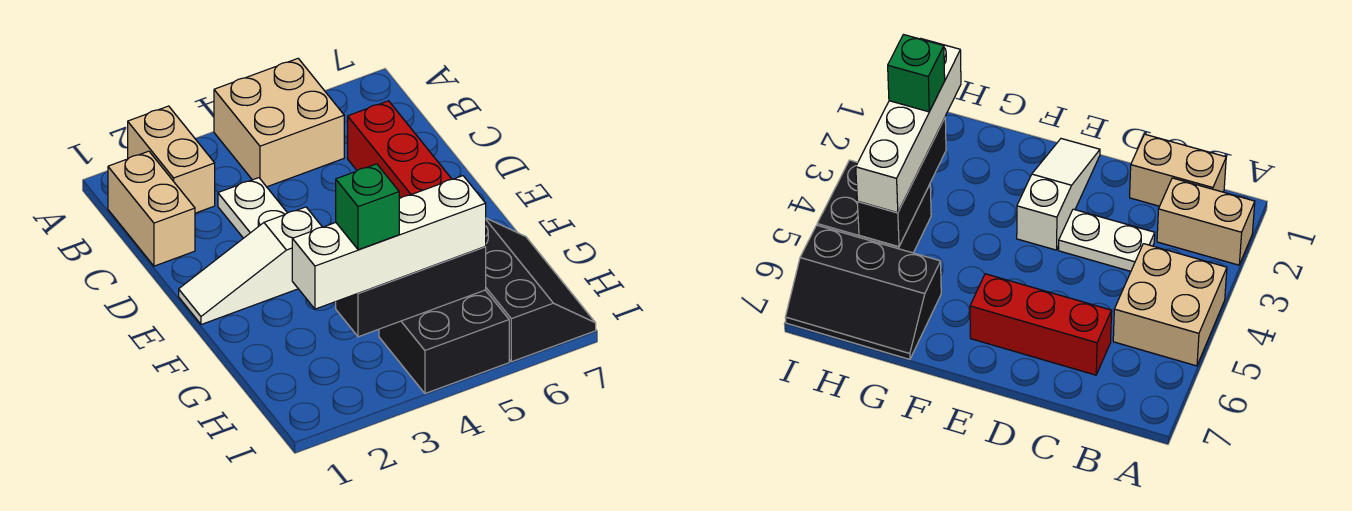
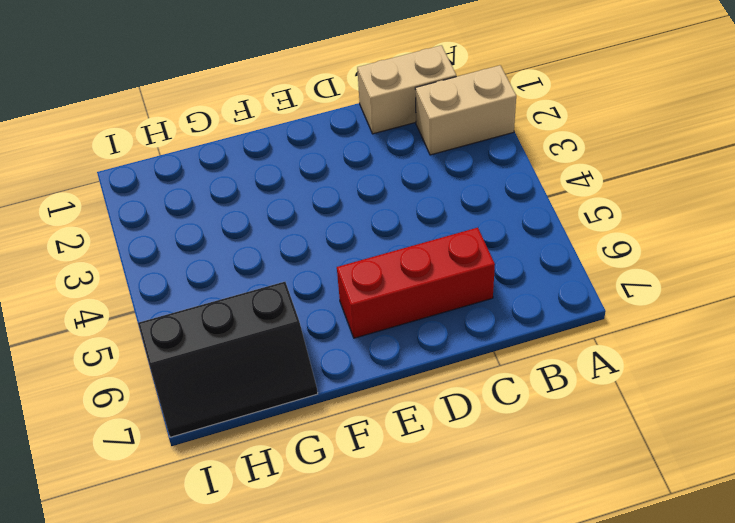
none -> tan 2x2 brick [214,59,344,187]
none -> white 1x2 plate [218,178,287,238]

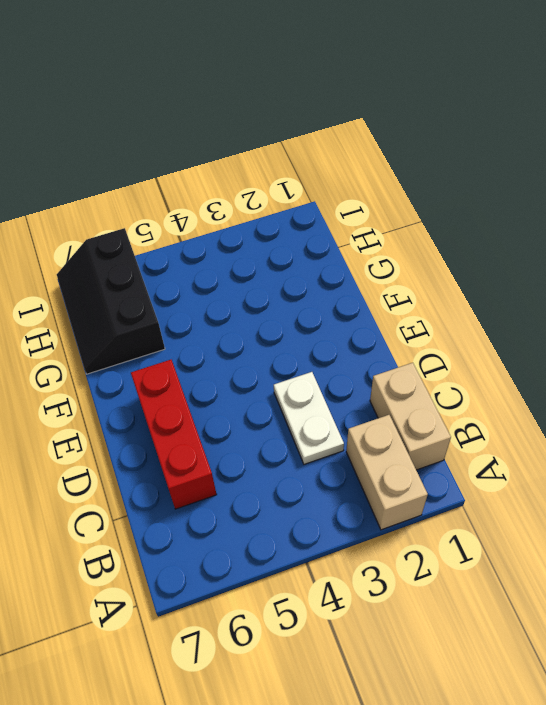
none -> tan 2x2 brick [214,59,344,187]
none -> white 1x3 slope [179,207,322,325]

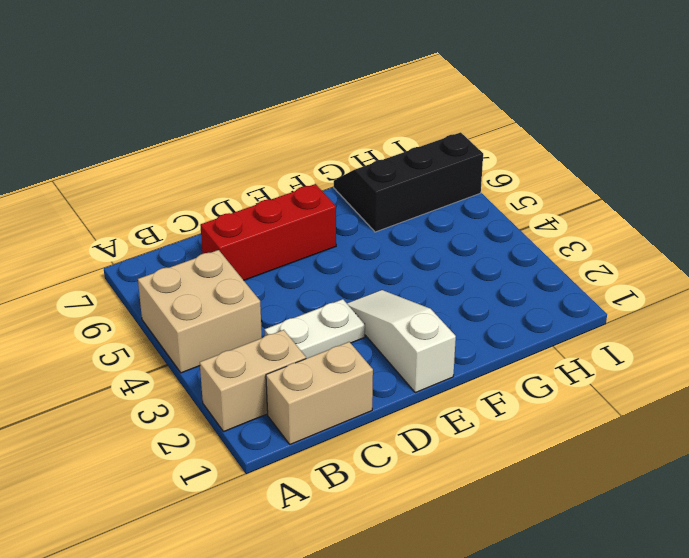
white 1x3 slope [347,290,456,393] -> white 1x3 slope turned to [179,207,322,325]
none -> black 2x2 brick [379,290,509,393]
none -> black 1x3 brick [336,247,486,337]

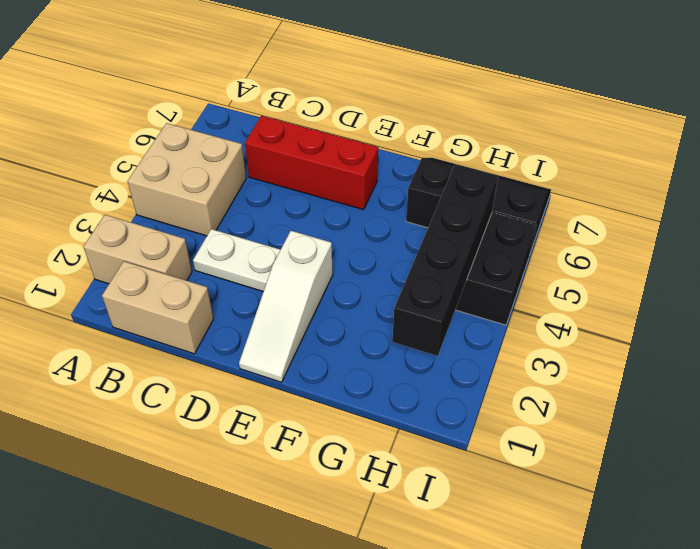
black 1x4 brick [392,164,498,356] -> black 1x3 brick [336,247,486,337]
none -> white 1x4 brick [292,176,486,309]
none -> green 1x1 brick [336,164,399,250]

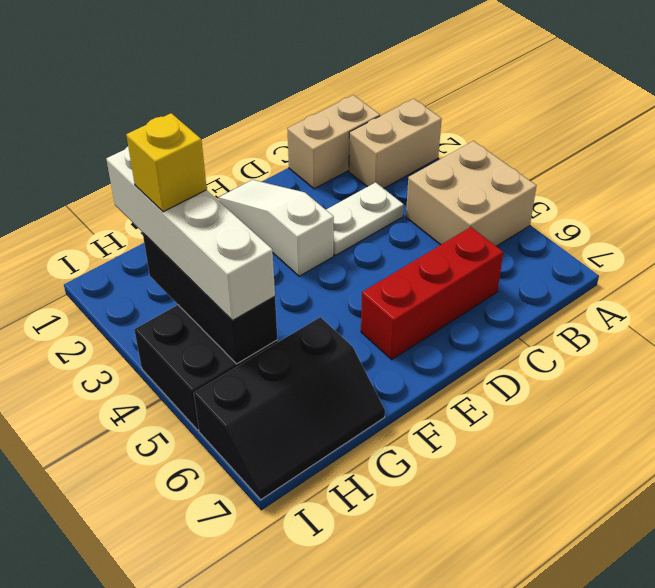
yellow 1x1 brick [126,113,207,212] -> green 1x1 brick [336,164,399,250]

